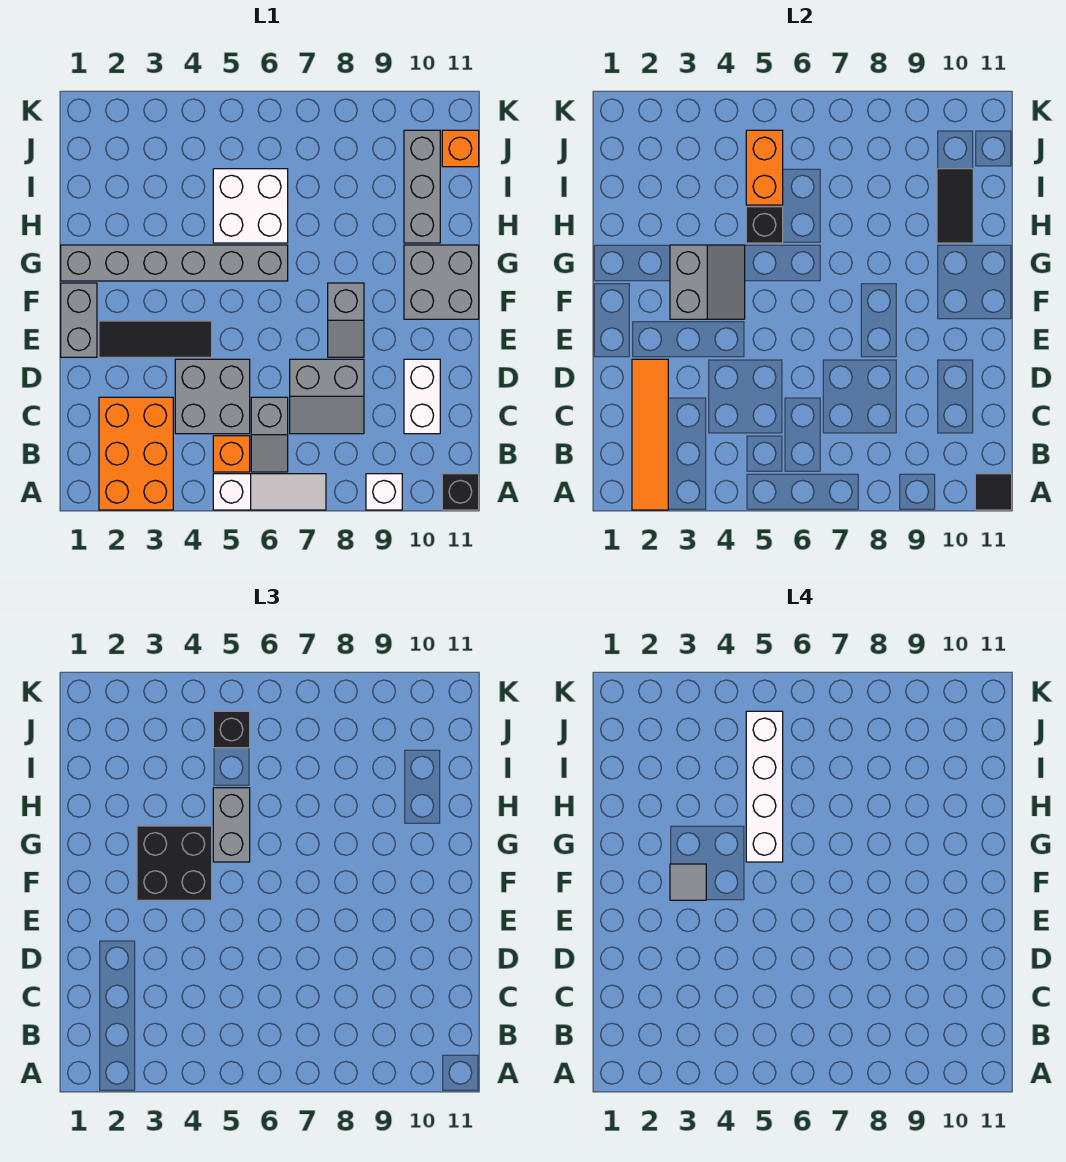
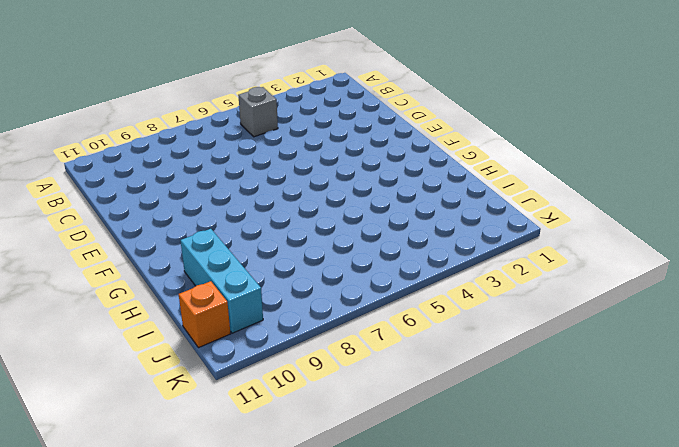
grey 1x1 brick [238,87,278,137] -> orange 1x1 brick [213,436,250,472]
cyan 1x3 brick [180,229,263,333] -> grey 1x3 brick [404,130,440,243]
none -> orange 2x3 brick [99,397,173,510]
none -> white 1x3 slope [213,474,326,510]
none -> white 1x1 brick [366,474,402,510]

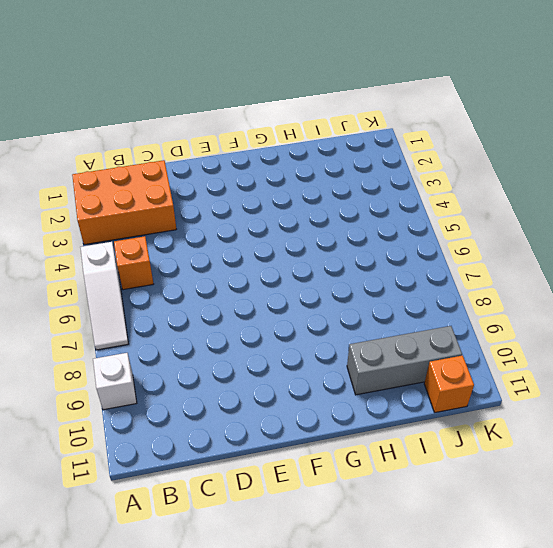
none -> black 1x1 brick [442,474,479,510]
none -> grey 1x2 slope [251,397,288,472]
none -> grey 2x2 brick [175,359,250,434]

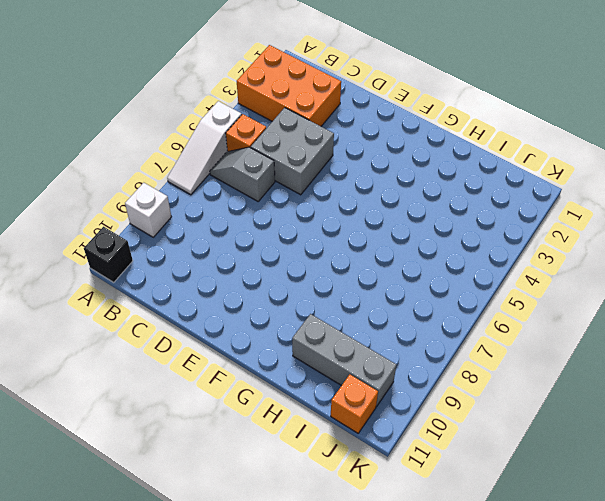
none -> grey 2x2 slope [290,359,364,434]
none -> white 1x2 brick [404,359,440,434]
none -> grey 1x2 brick [61,283,97,357]

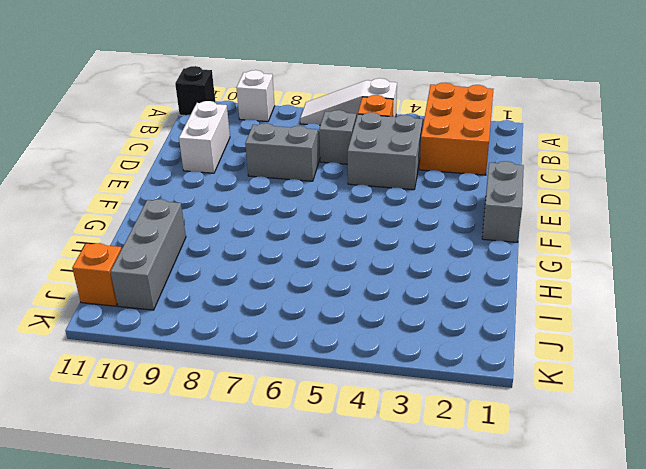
none -> black 1x3 tile [99,321,212,357]
none -> grey 1x2 slope [328,283,364,357]
none -> grey 2x2 brick [404,245,479,319]

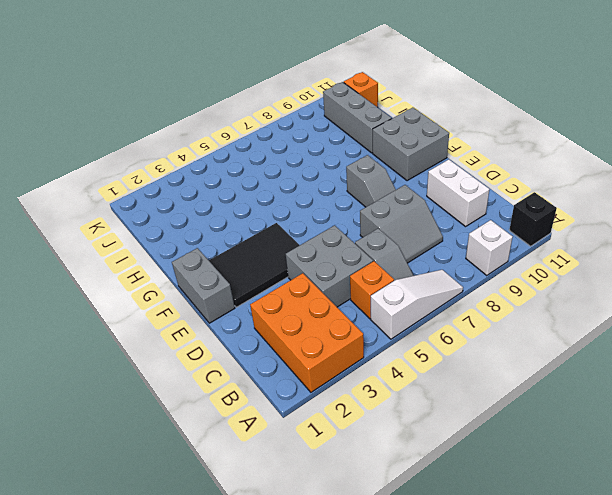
black 2x3 tile [209,223,300,307] -> black 1x3 tile [99,321,212,357]
none -> grey 1x6 brick [61,245,288,281]
none -> white 2x2 brick [213,169,288,243]
none -> orange 1x4 tile [632,359,668,510]

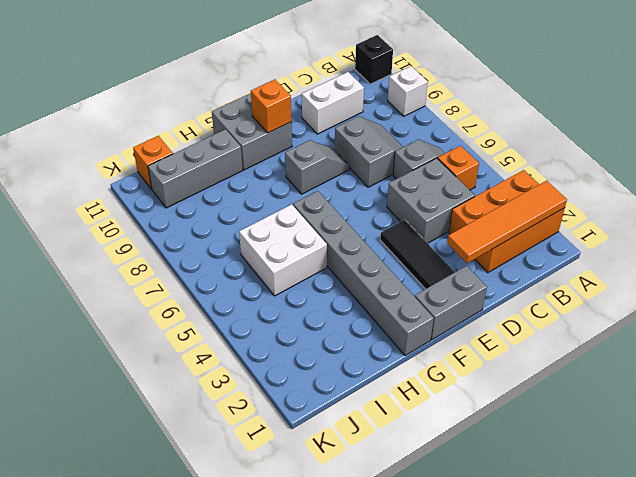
orange 1x1 brick [251,80,292,133] -> none
none -> white 1x3 slope [213,474,326,510]
none -> black 1x1 tile [975,474,1012,510]
none -> grey 2x2 slope [670,245,745,319]

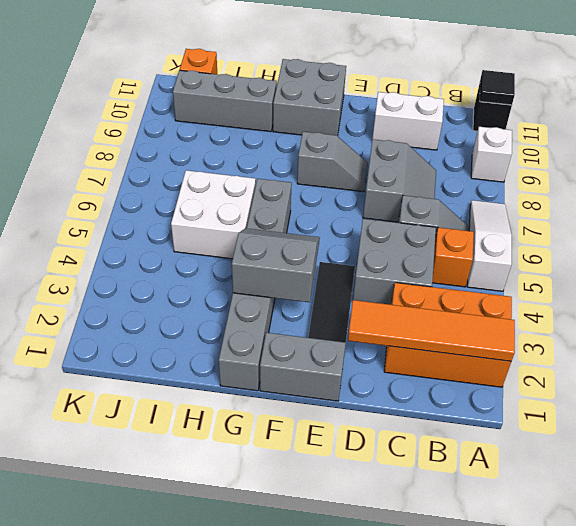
none -> black 1x1 brick [746,207,783,243]
none -> black 1x2 tile [937,169,973,243]
none -> orange 1x2 brick [746,130,783,205]

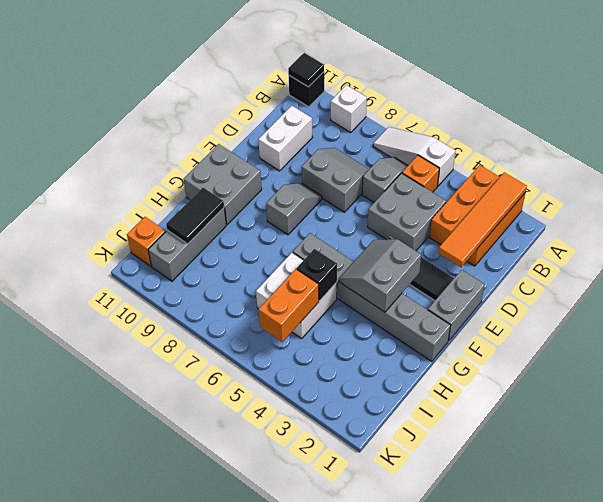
none -> black 2x2 brick [137,826,212,900]
none -> grey 1x2 brick [213,788,250,862]
none -> black 1x1 brick [213,711,250,748]

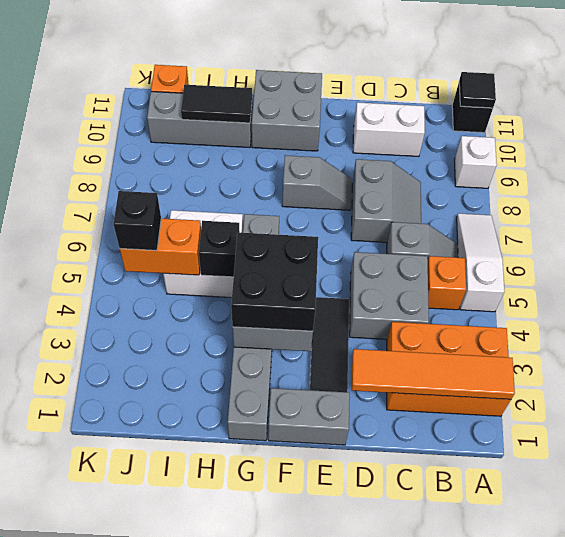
none -> grey 1x2 brick [213,788,250,862]
none -> grey 1x1 tile [670,864,706,900]
none -> white 1x4 brick [746,711,783,862]

